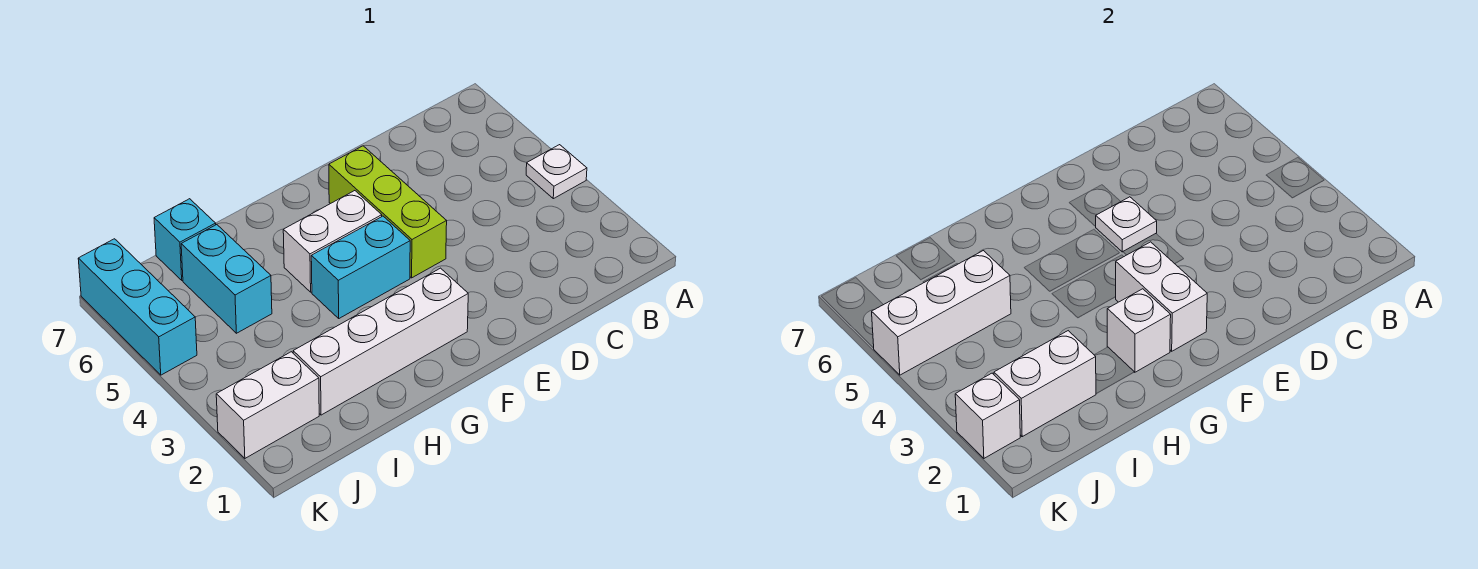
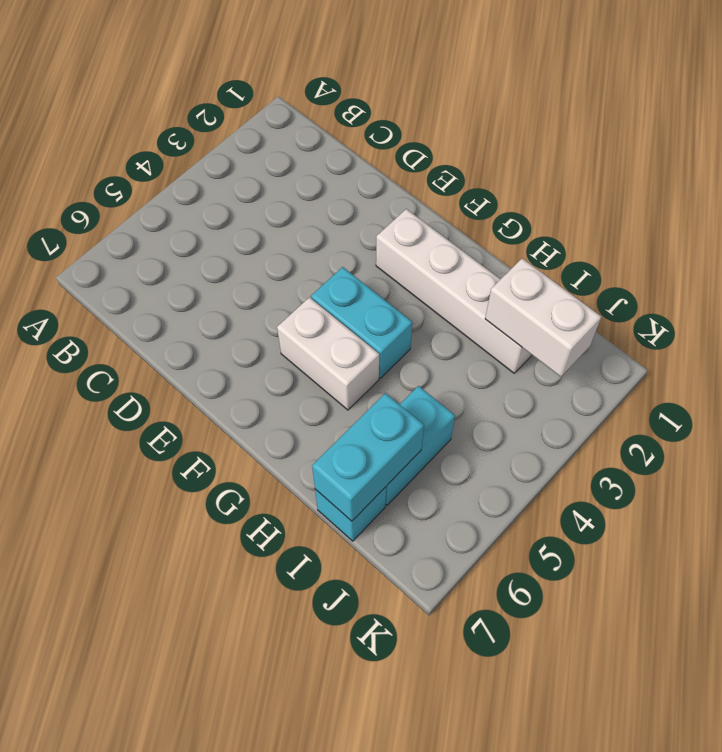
cyan 1x2 brick [312,393,424,521] -> none
none -> white 1x1 plate [526,145,587,199]
none -> lime 1x3 brick [329,146,447,278]
none -> white 1x2 brick [216,352,319,458]

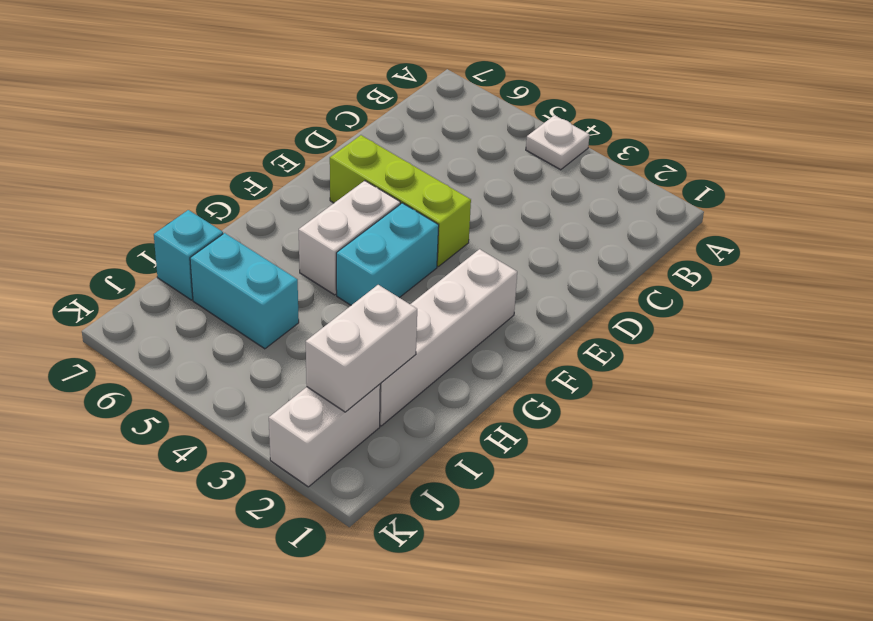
none -> cyan 1x3 brick [78,239,197,375]
none -> white 1x1 plate [1095,197,1157,252]
none -> white 1x2 brick [1116,242,1207,351]

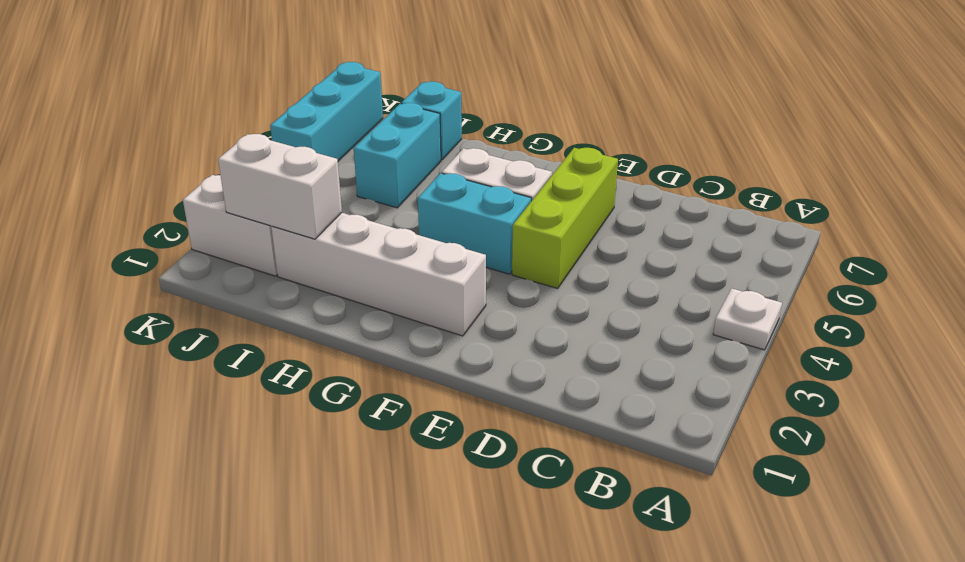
none -> white 1x1 plate [1095,197,1157,252]
none -> white 1x2 brick [1116,242,1207,351]
none -> white 1x1 brick [1107,289,1171,372]

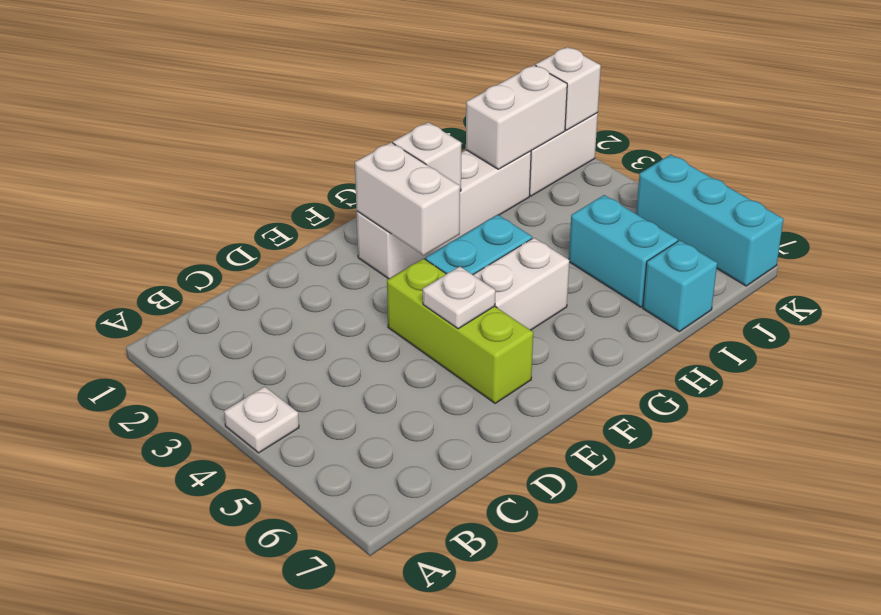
none -> white 1x3 brick [872,251,1011,375]

